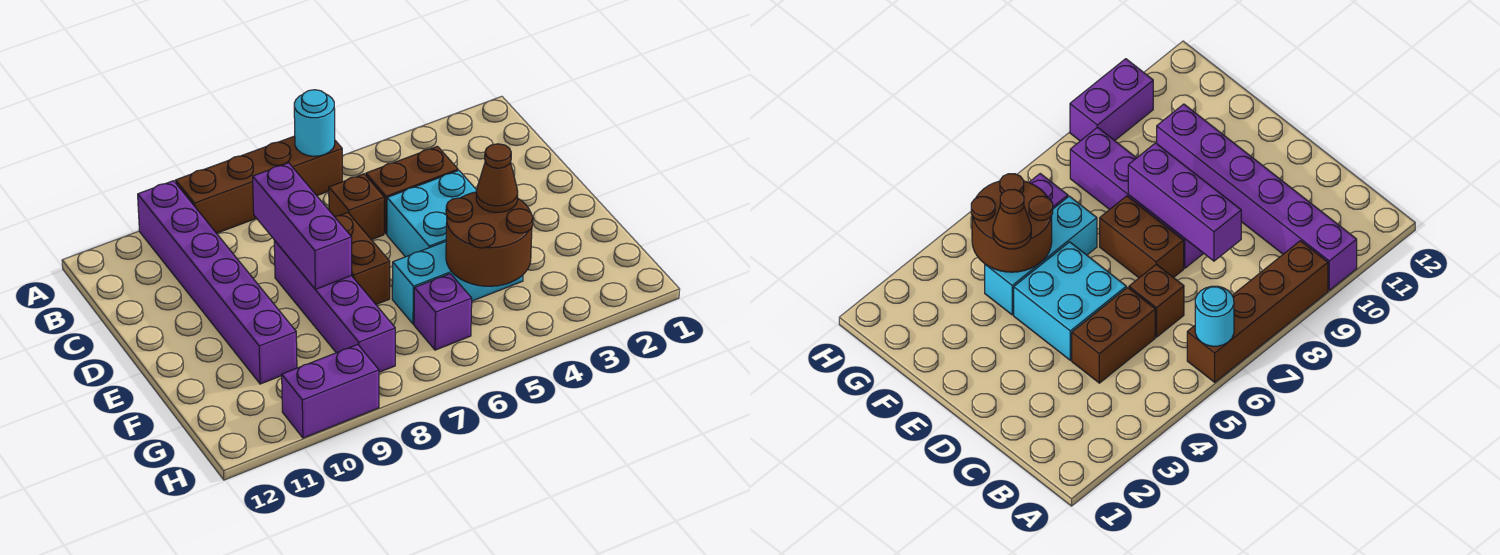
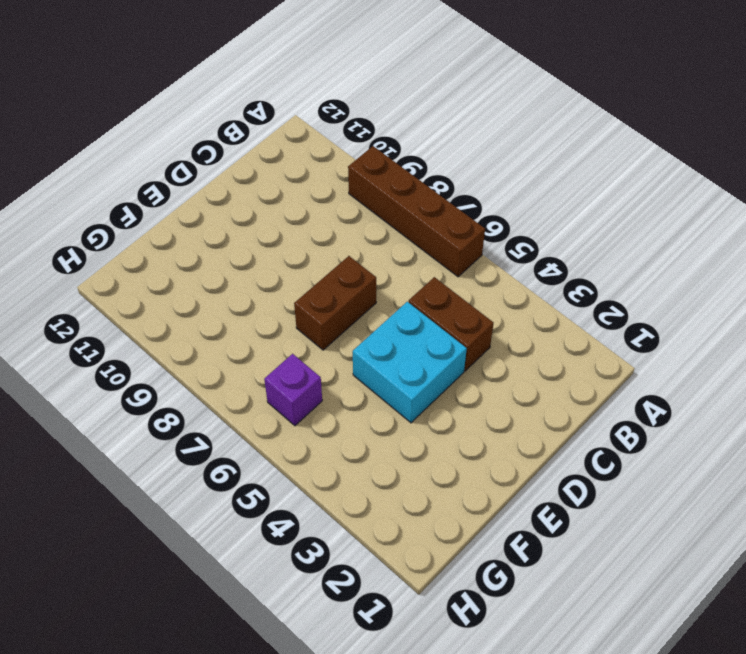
none -> purple 1x6 brick [138,181,297,384]
none -> brown 1x1 brick [329,174,384,240]
none -> purple 1x4 brick [274,240,395,372]

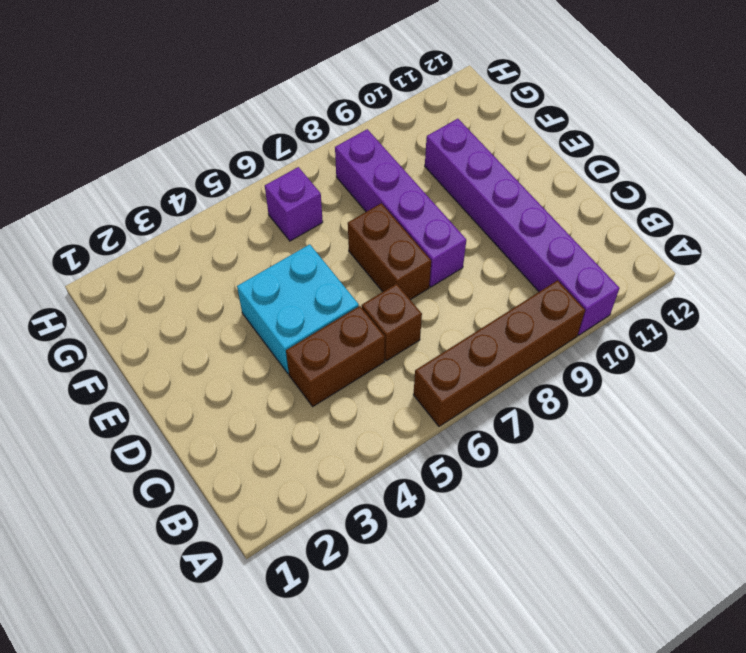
none -> cyan 1x3 brick [392,242,523,324]
none -> purple 1x2 brick [282,344,379,438]
none -> cyan 1x1 round brick [294,90,335,156]

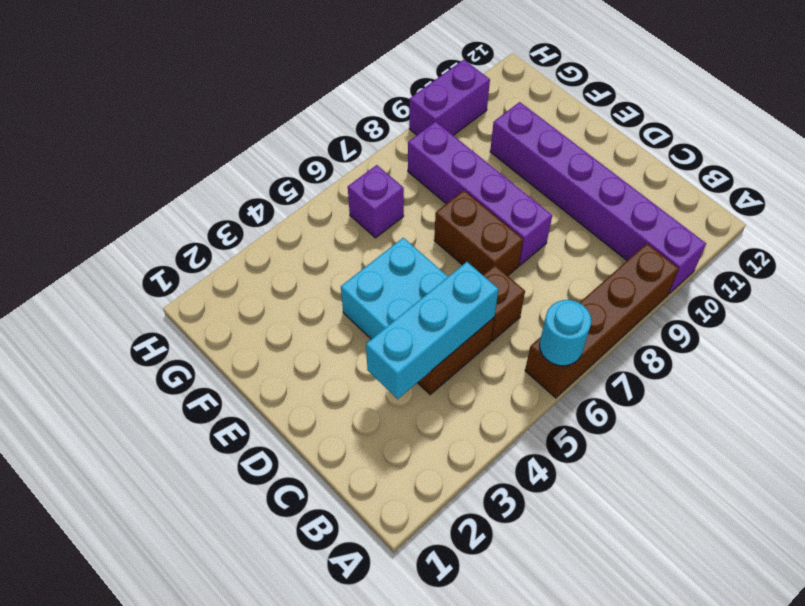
cyan 1x3 brick [366,262,499,399] -> cyan 1x3 brick moved to [392,242,523,324]
none -> purple 1x3 brick [253,163,352,289]
none -> brown 2x2 round brick [446,192,533,286]
none -> brown 1x1 cone [476,144,518,212]

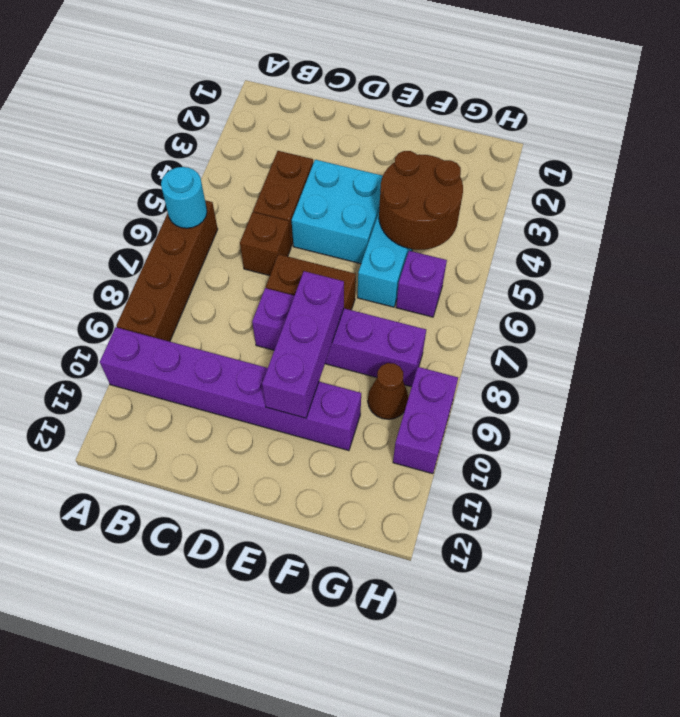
purple 1x3 brick [262,271,344,418] -> purple 1x3 brick turned to [253,163,352,289]
brown 1x1 cone [368,363,408,419] -> brown 1x1 cone moved to [476,144,518,212]

